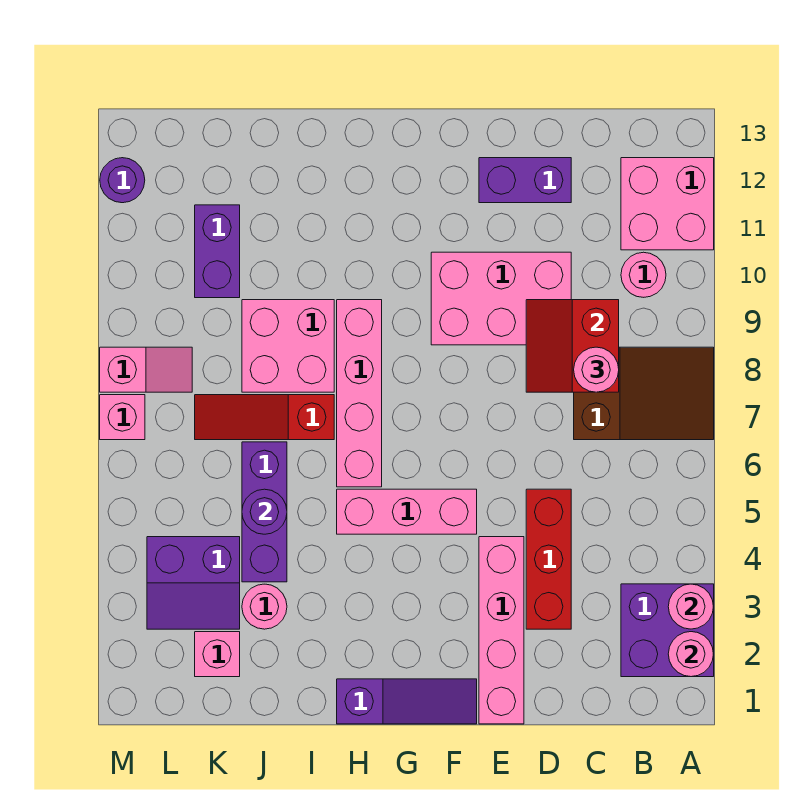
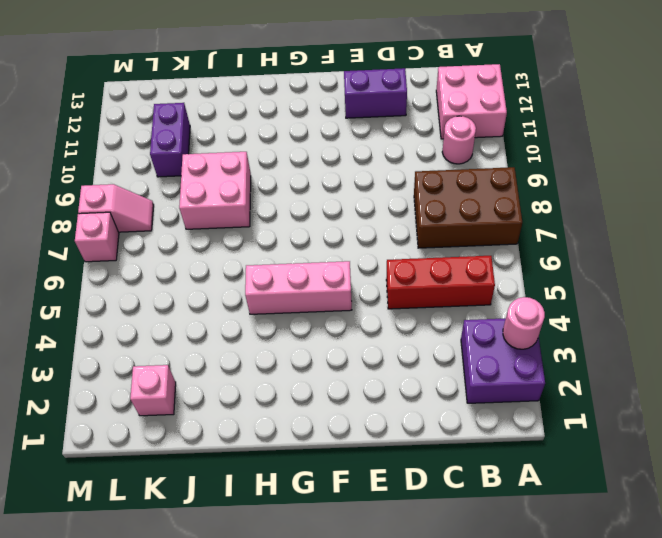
brown 2x3 brick [414,167,522,248] -> brown 2x3 slope [574,347,714,440]
red 1x3 brick [386,256,495,309] -> red 1x3 brick turned to [526,489,571,629]
none -> pink 2x3 brick [431,252,571,345]
none -> pink 1x4 brick [479,537,524,724]
none -> purple 1x3 slope [337,679,477,724]

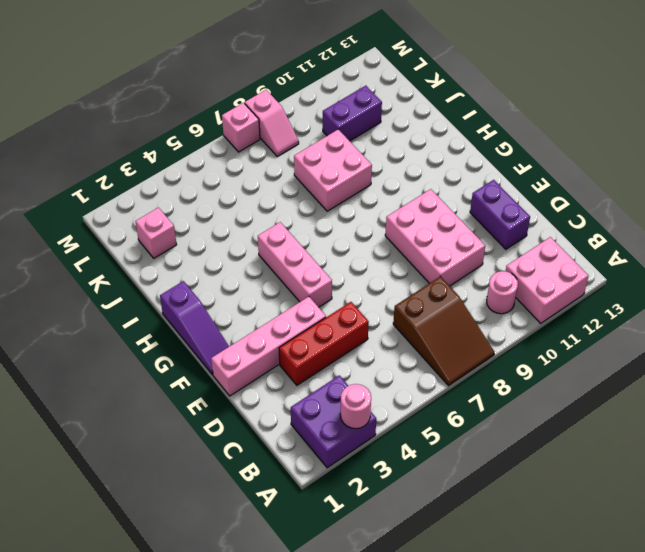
none -> pink 1x4 brick [337,300,382,487]
none -> red 1x3 slope [195,395,334,440]
none -> pink 1x1 round brick [242,584,287,629]

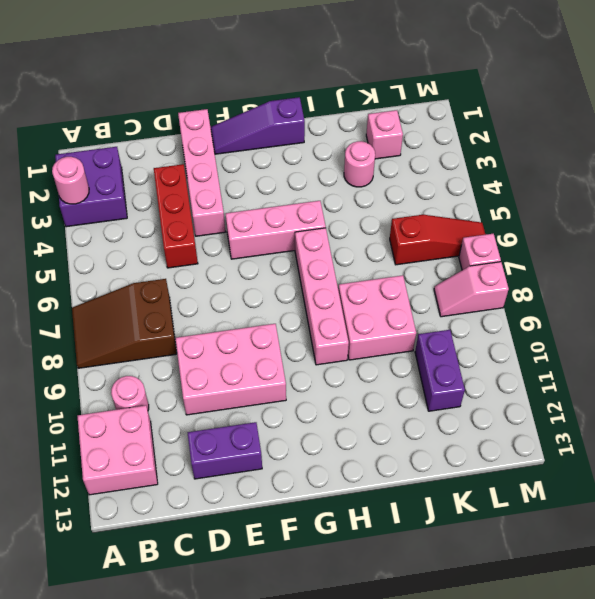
red 1x3 slope [390,215,486,265] -> red 1x3 slope moved to [195,395,334,440]
none -> purple 1x3 brick [242,442,287,582]
none -> purple 2x2 slope [147,537,240,629]
none -> purple 1x1 round brick [100,158,145,203]

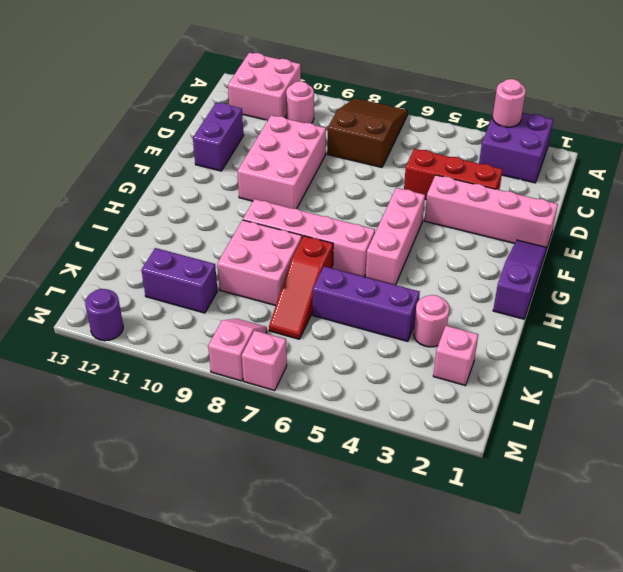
none -> purple 2x2 slope [147,537,240,629]
none -> pink 1x1 round brick [668,632,713,677]
none -> red 2x2 slope [526,300,619,392]

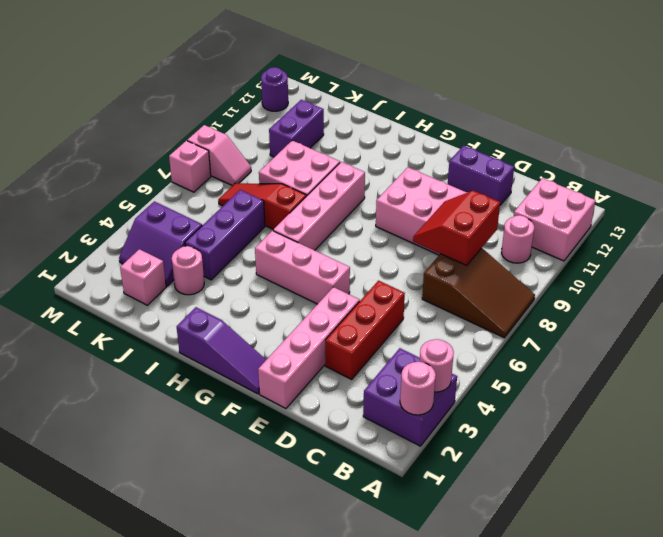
none -> purple 1x1 round brick [242,489,287,534]
none -> pink 1x1 round brick [574,347,619,392]

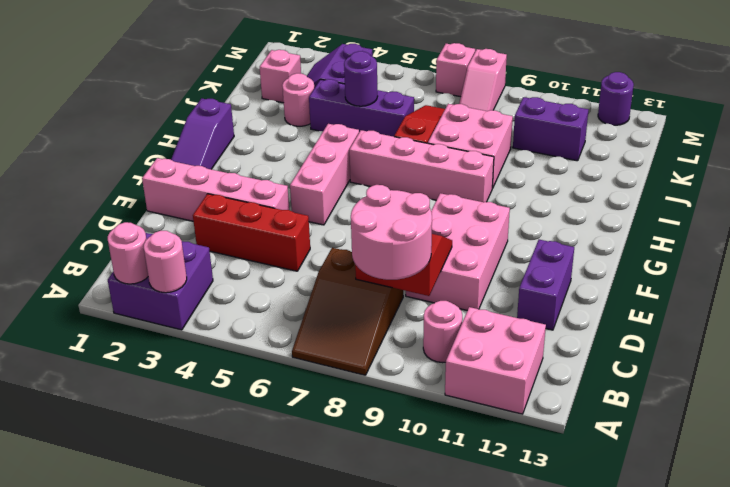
pink 2x2 round brick [351,185,432,280] -> pink 1x1 round brick [574,347,619,392]

